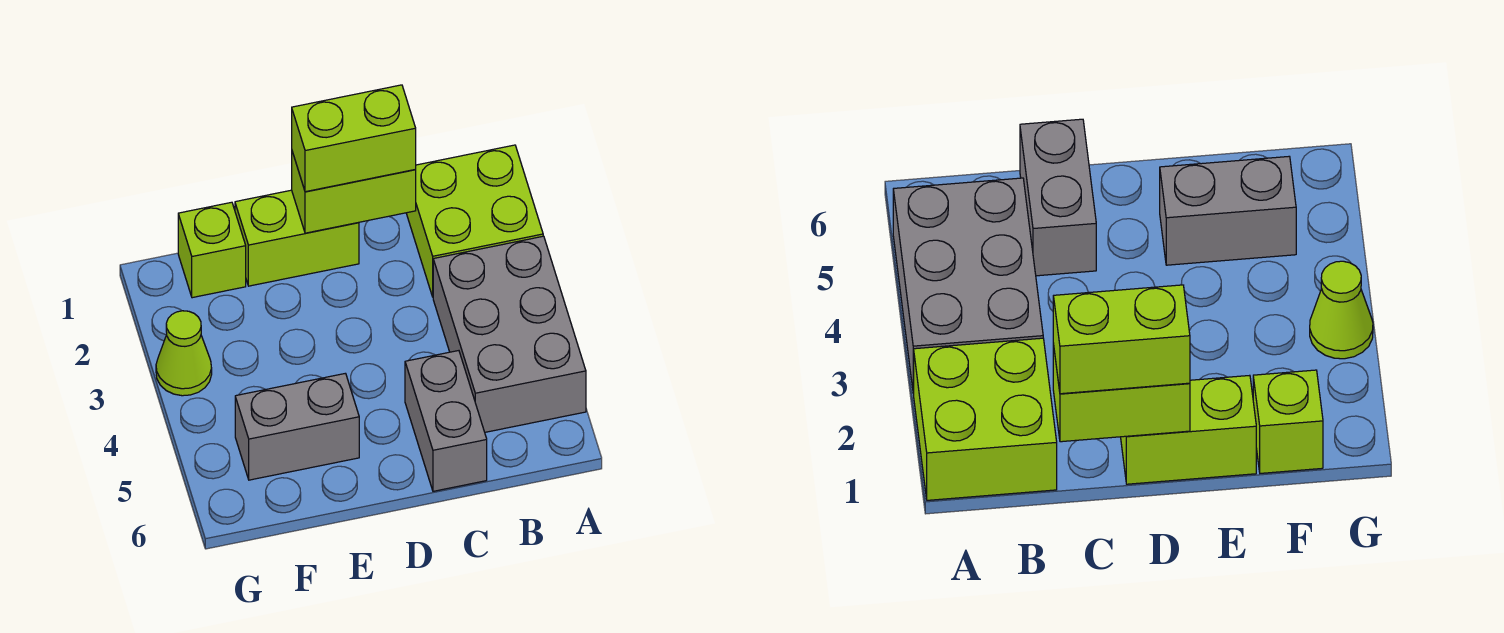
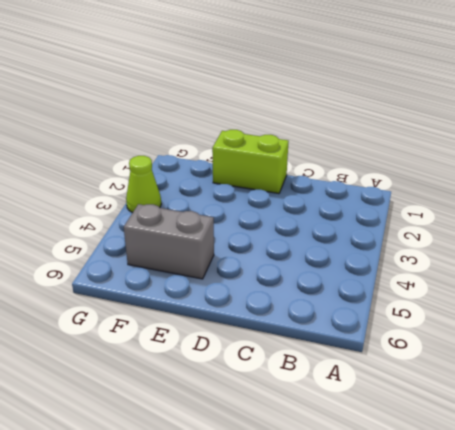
none -> lime 2x2 brick [406,145,543,297]
none -> grey 2x3 brick [433,236,586,432]

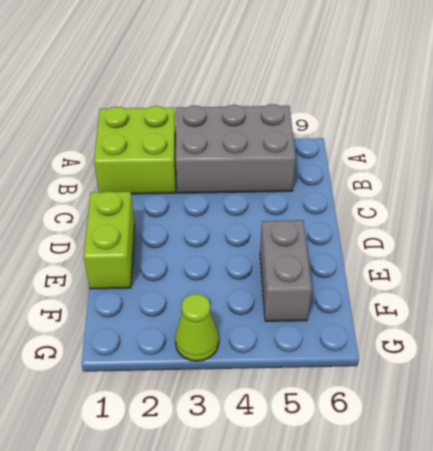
none -> grey 1x2 brick [405,351,487,491]
none -> lime 1x1 brick [178,202,246,298]

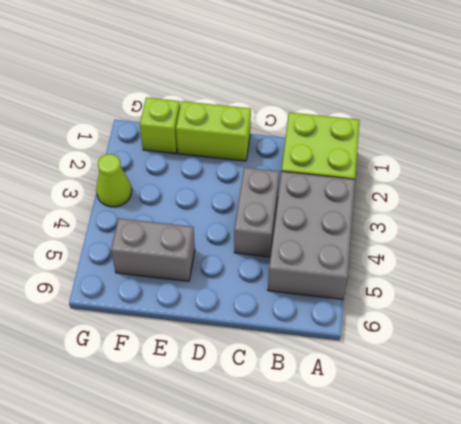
grey 1x2 brick [234,167,279,257] -> grey 1x2 brick moved to [405,351,487,491]
none -> lime 1x2 brick [292,152,416,233]
none -> lime 1x2 brick [292,85,416,192]

